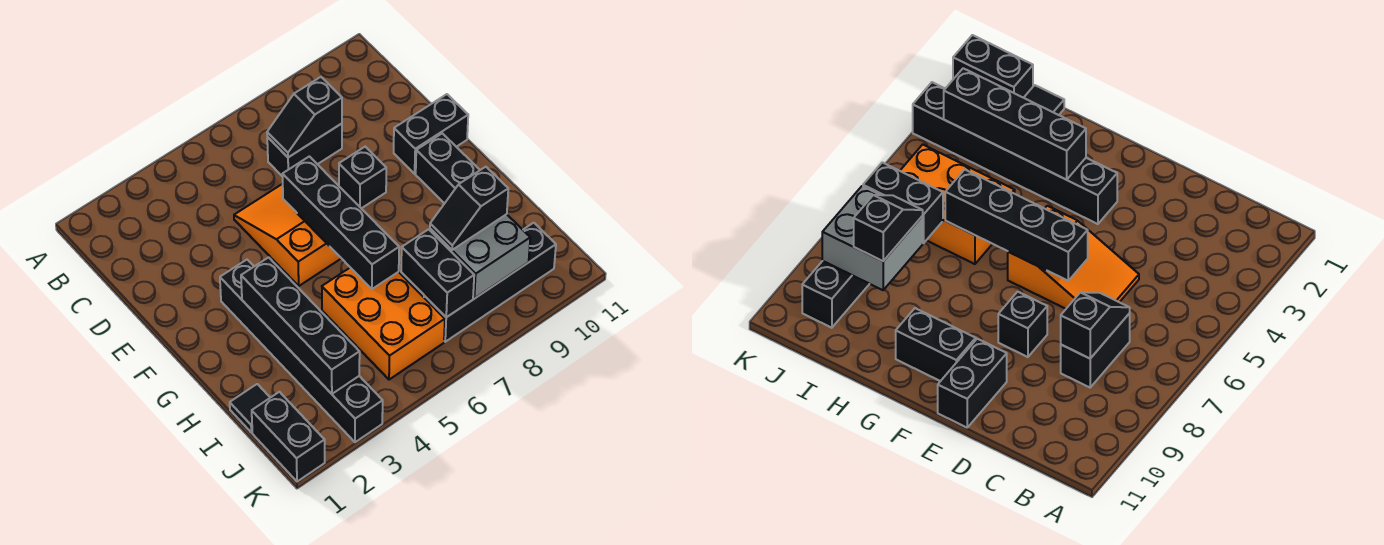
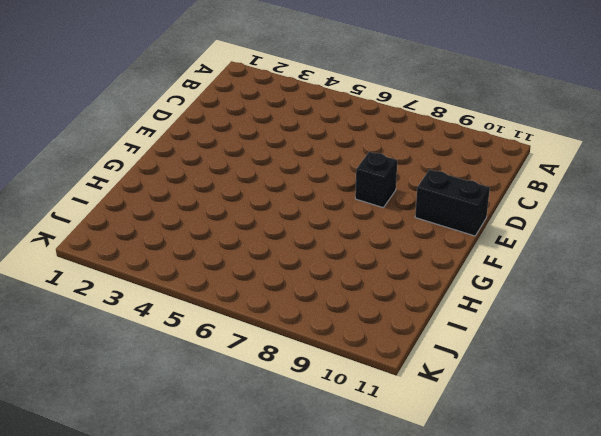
none -> black 1x2 brick [267,124,342,177]
none -> orange 2x3 slope [234,184,341,286]
none -> black 1x6 brick [220,260,383,442]

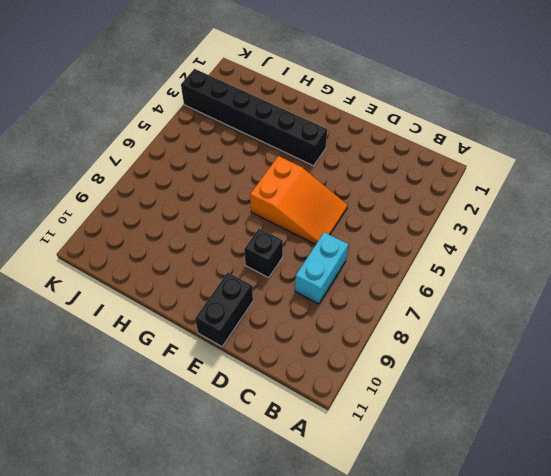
cyan 1x2 brick [295,232,349,304] -> black 1x2 brick [267,124,342,177]
none -> black 1x2 brick [416,133,480,204]
none -> orange 2x3 brick [322,268,445,380]
none -> black 1x1 tile [230,384,270,433]

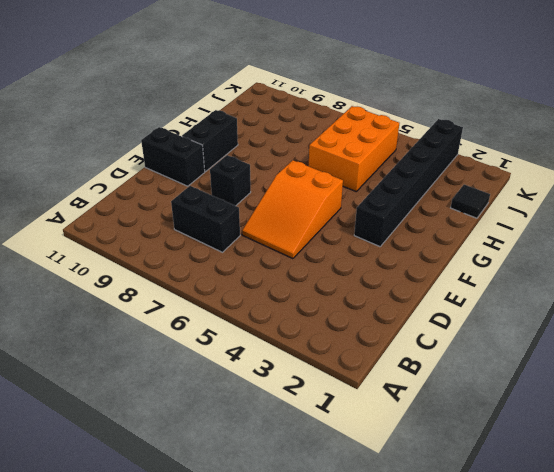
none -> black 1x2 brick [252,392,325,482]
none -> black 1x4 brick [424,223,556,342]
none -> black 1x2 slope [267,77,342,157]

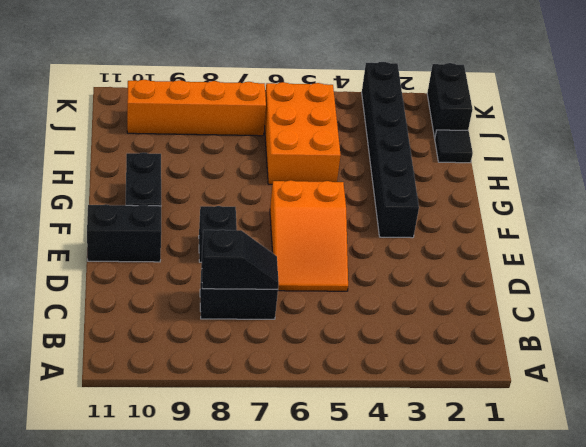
orange 1x4 brick [127,80,266,136] -> black 1x4 brick [424,223,556,342]
none -> black 1x4 brick [283,156,399,289]
none -> black 1x4 brick [241,257,360,394]
none -> black 1x2 brick [401,229,474,317]

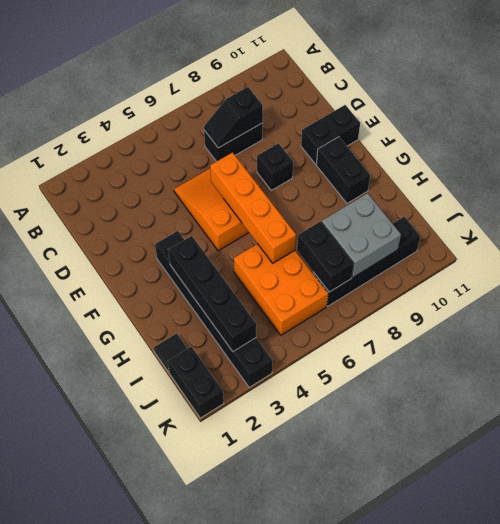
orange 1x4 brick [210,153,296,263] -> black 1x4 brick [283,156,399,289]
none -> black 1x2 slope [430,167,508,250]

